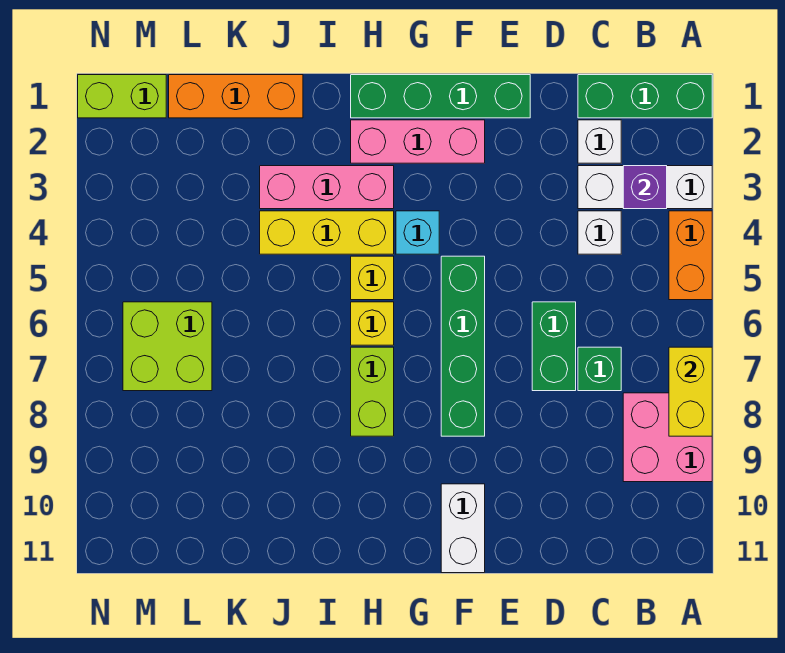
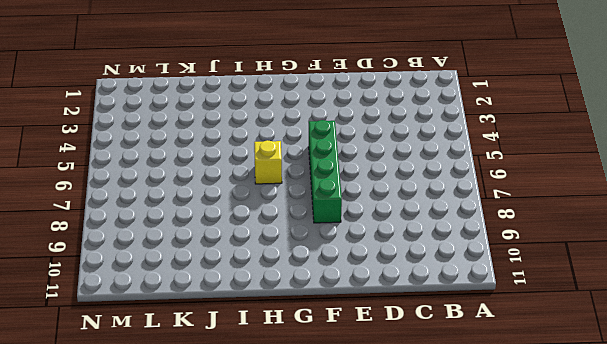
none -> green 1x3 brick [578,75,712,118]
none -> white 1x3 brick [578,166,712,209]
none -> orange 1x2 brick [669,211,712,300]

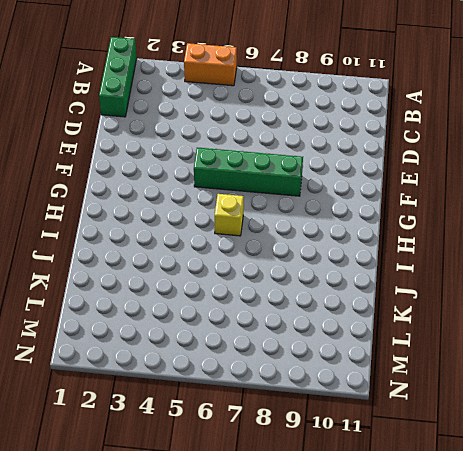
none -> white 1x3 brick [578,166,712,209]
none -> pink 2x2 brick [623,393,712,482]
none -> white 1x1 brick [578,120,621,163]

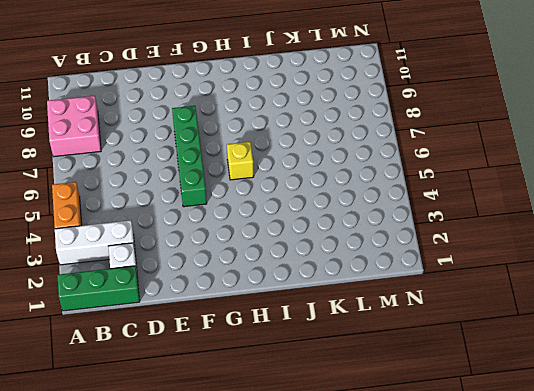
none -> white 1x1 brick [578,211,621,254]
none -> green 1x1 brick [578,347,621,391]
none -> green 1x2 brick [532,302,576,391]

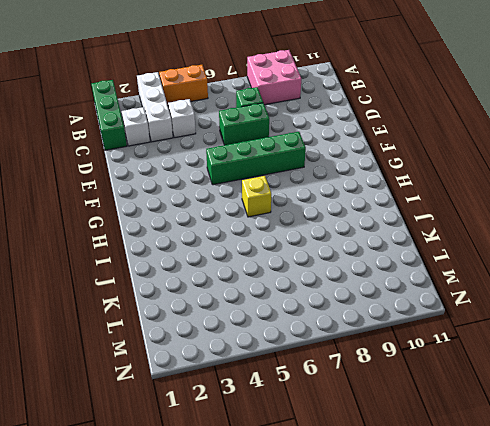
none -> green 1x4 brick [351,75,530,118]
none -> pink 1x3 brick [351,120,485,163]
none -> white 1x2 brick [441,484,485,573]

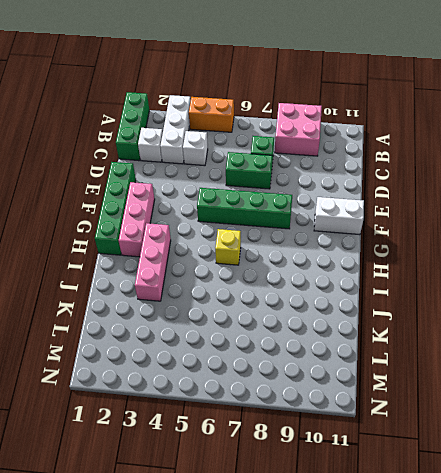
none -> cyan 1x1 brick [396,211,439,254]
none -> yellow 1x3 brick [260,211,394,254]
none -> yellow 1x1 brick [351,256,394,300]

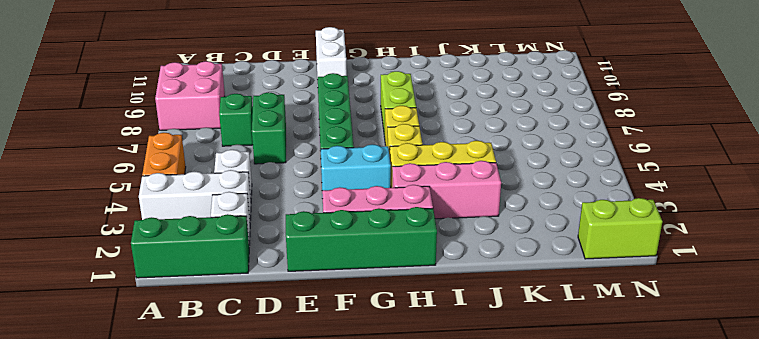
cyan 1x2 brick [321,144,391,198] -> cyan 1x1 brick [396,211,439,254]
none -> orange 1x3 brick [169,75,303,118]
none -> lime 2x2 brick [123,302,212,391]
none -> yellow 1x2 brick [669,347,712,436]

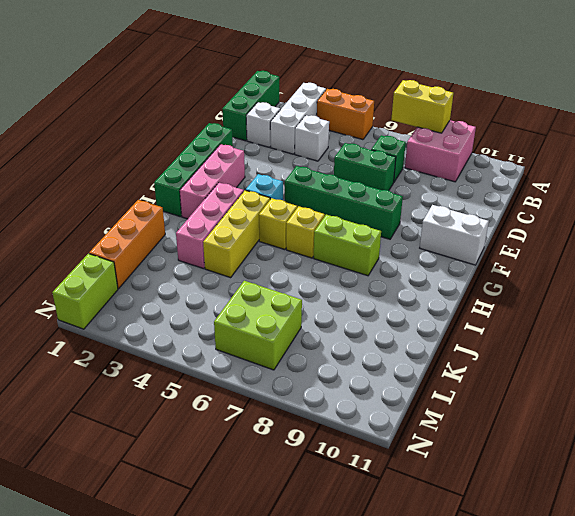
none -> purple 1x1 brick [623,166,667,209]

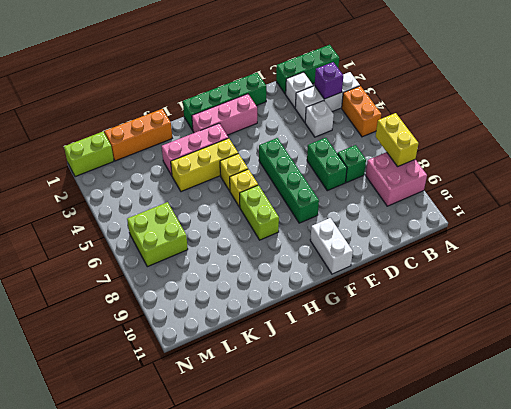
none -> cyan 1x1 brick [396,211,439,254]

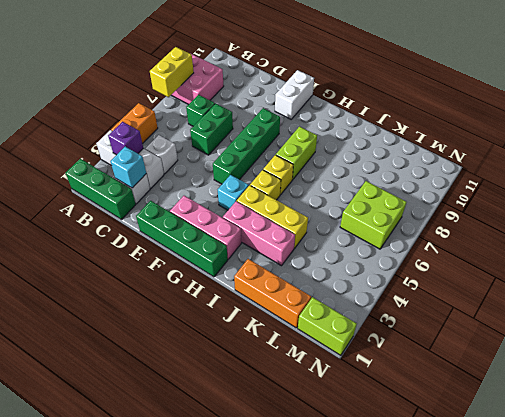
cyan 1x1 brick [110,147,146,188] -> none

